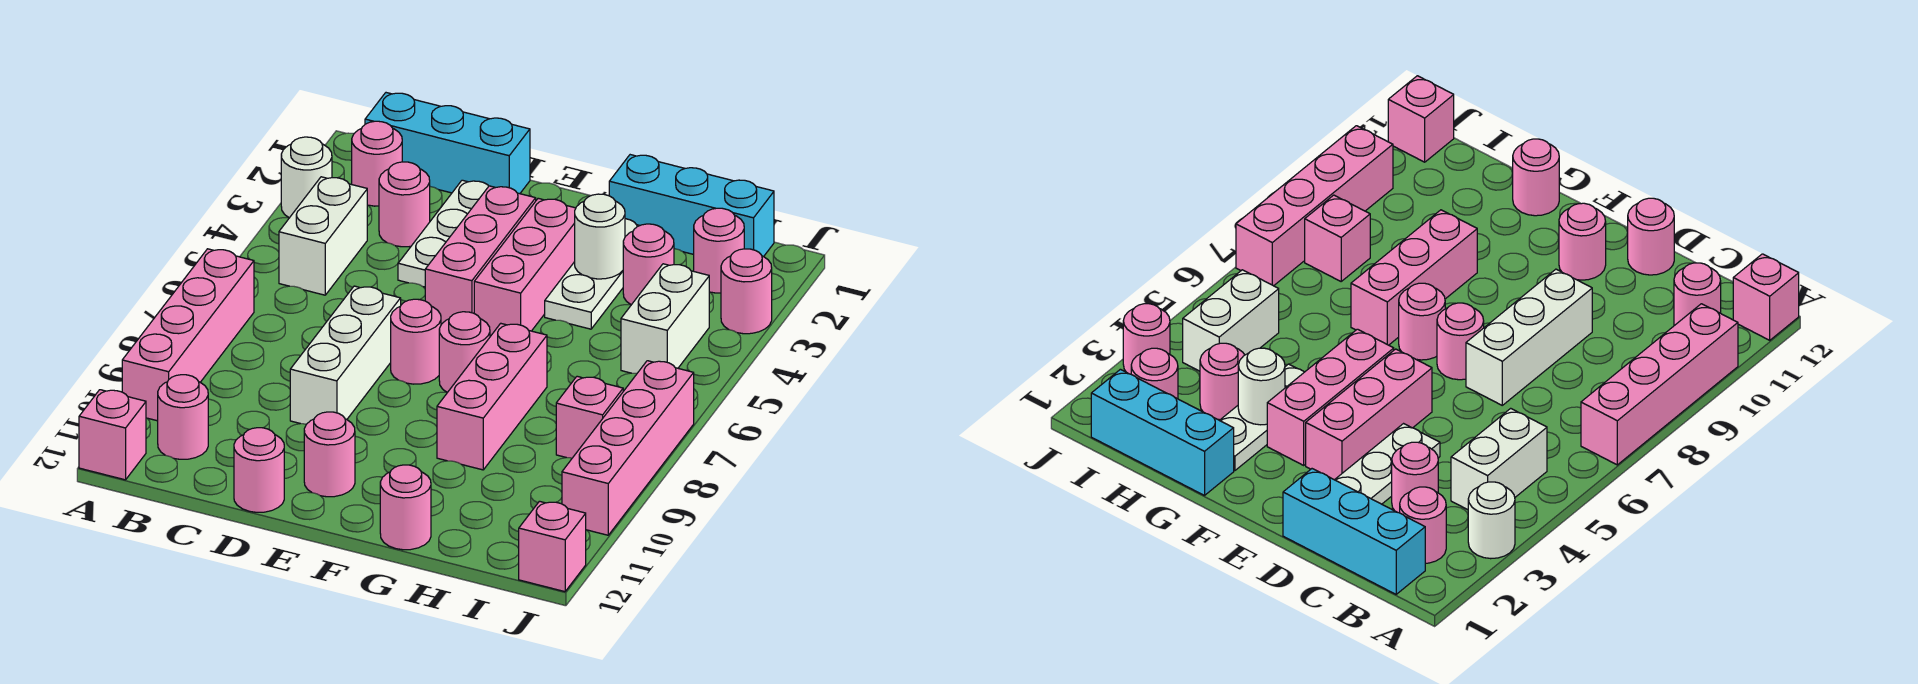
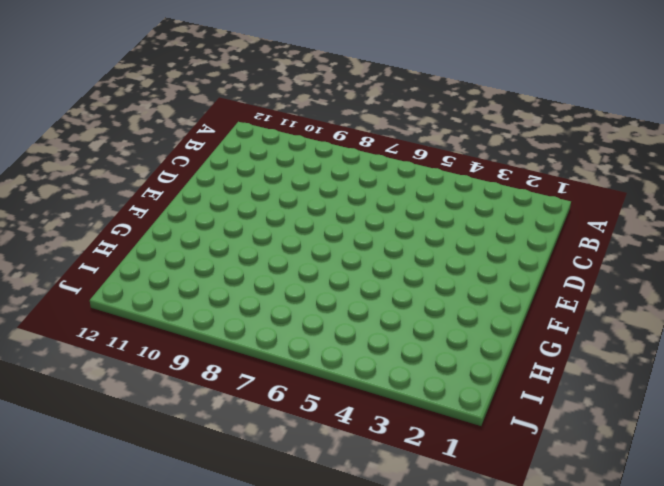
none -> white 1x1 round brick [281,137,332,218]
none -> pink 1x4 brick [122,249,254,421]
none -> pink 1x1 brick [79,390,146,480]

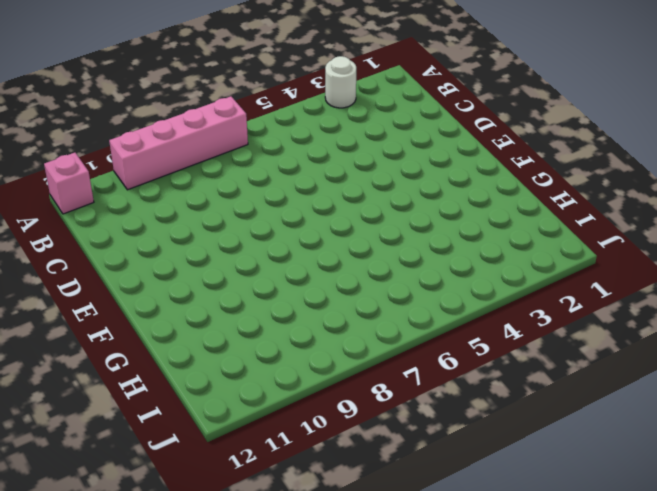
none -> cyan 1x3 brick [365,93,530,194]
none -> pink 1x1 round brick [352,121,402,206]
none -> white 1x2 brick [279,177,367,295]

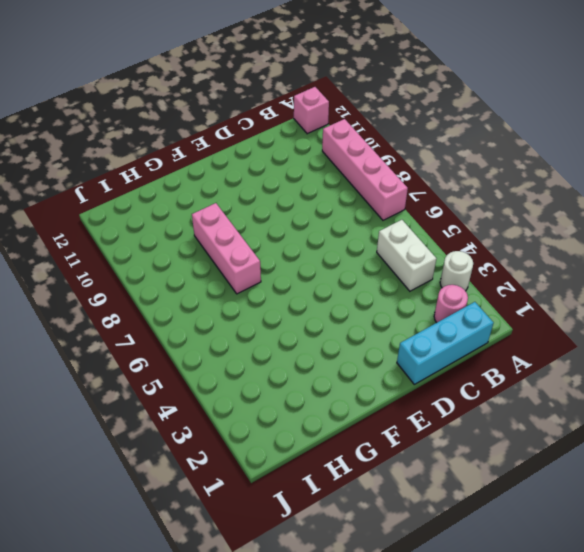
none -> pink 1x1 round brick [158,375,208,459]
none -> pink 1x1 round brick [379,162,430,247]
none -> white 1x3 plate [398,180,489,287]

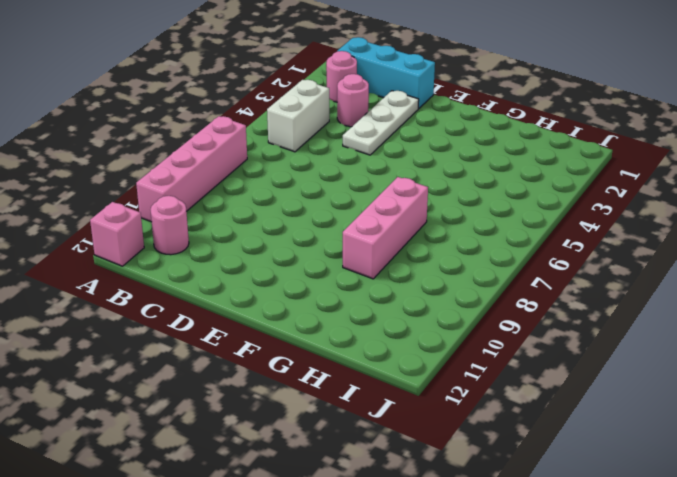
none -> white 1x1 round brick [281,137,332,218]
none -> white 1x3 brick [290,286,401,424]
none -> pink 1x1 round brick [234,428,284,512]

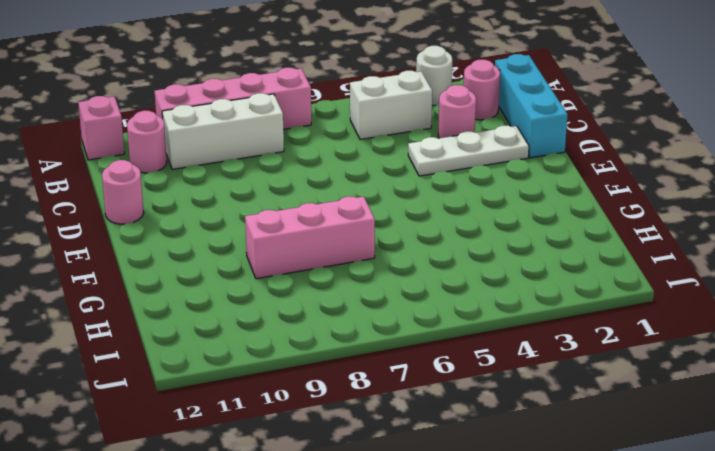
white 1x3 brick [162,93,284,169] -> white 1x3 brick moved to [290,286,401,424]
none -> pink 1x3 brick [425,186,536,324]
none -> pink 1x1 round brick [391,299,441,384]
none -> pink 1x1 round brick [304,412,355,497]

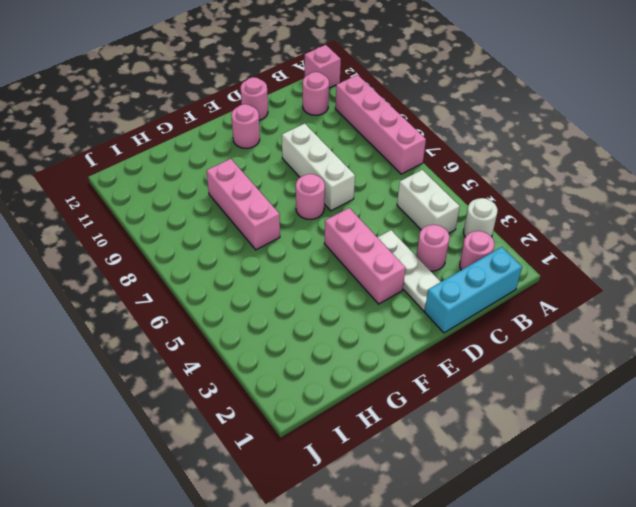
none -> pink 1x3 brick [474,198,576,336]
none -> pink 1x1 round brick [439,312,490,393]
none -> cyan 1x3 brick [609,155,774,257]

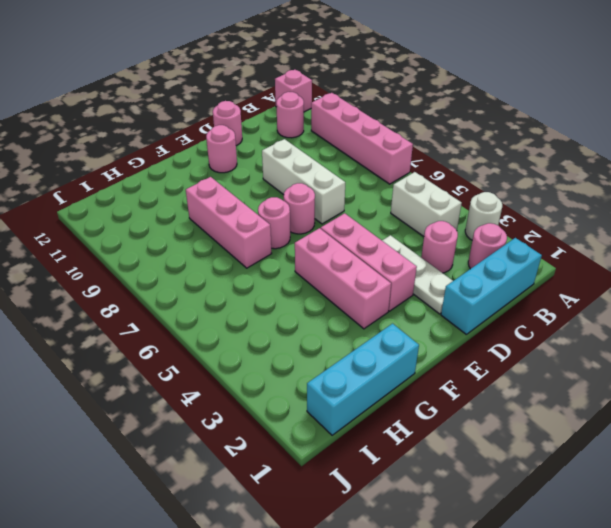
none -> white 1x3 plate [545,219,640,329]
none -> pink 1x1 round brick [380,465,431,550]
none -> pink 1x1 round brick [623,224,674,305]

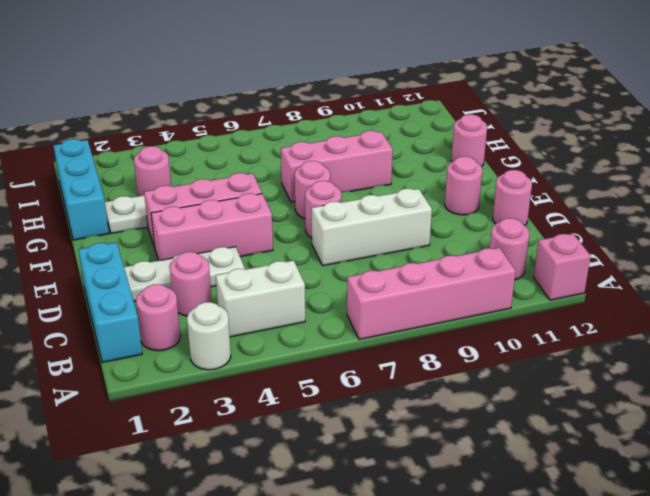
none -> pink 1x1 round brick [694,208,744,293]
none -> white 1x2 brick [621,264,709,373]
none -> pink 1x1 brick [556,376,623,458]

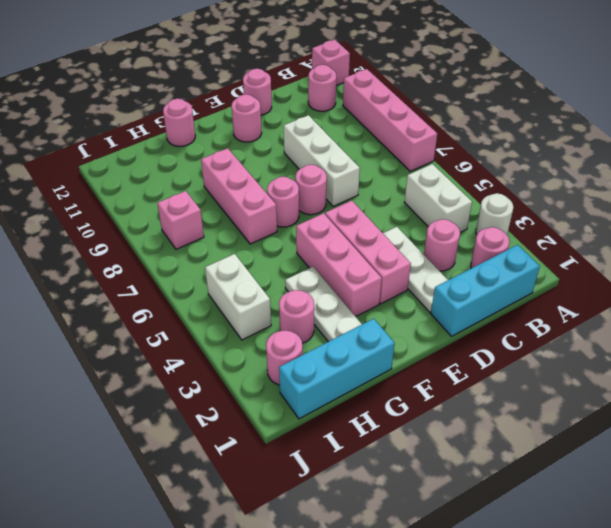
none -> pink 1x1 round brick [721,249,772,334]
none -> pink 1x4 brick [562,361,694,535]
none -> pink 1x1 brick [519,501,586,592]

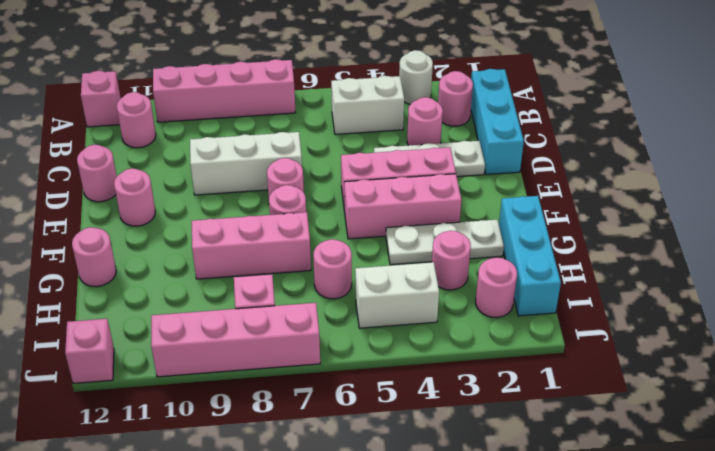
pink 1x1 round brick [313,239,352,299] -> pink 1x1 round brick moved to [721,249,772,334]
none -> white 1x1 round brick [575,194,625,279]

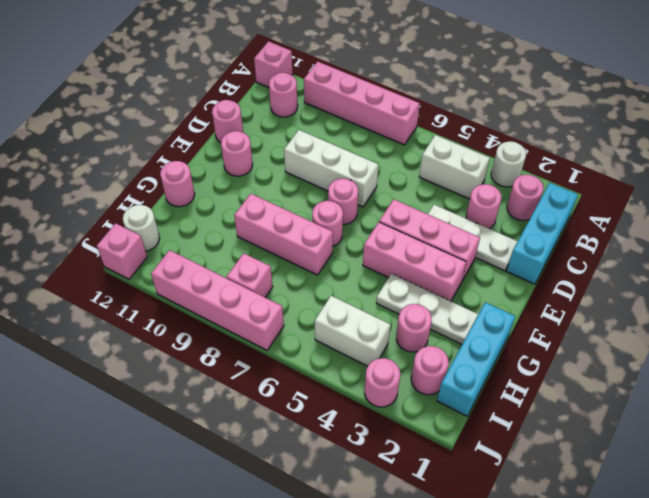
white 1x1 round brick [123,205,160,251] -> white 1x1 round brick moved to [575,194,625,279]

